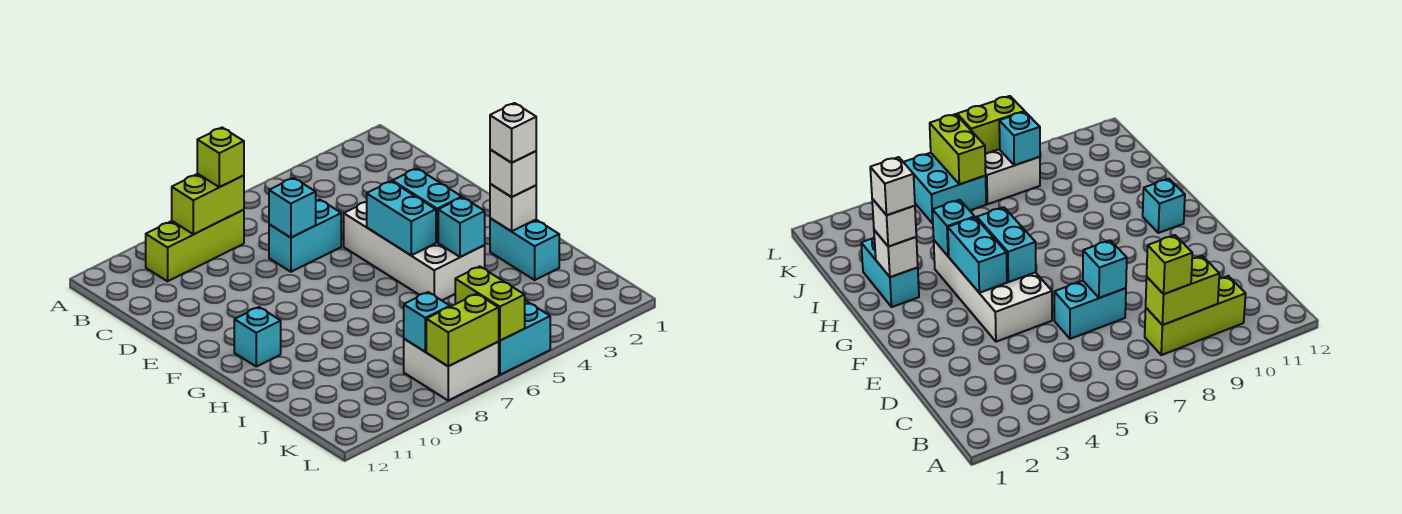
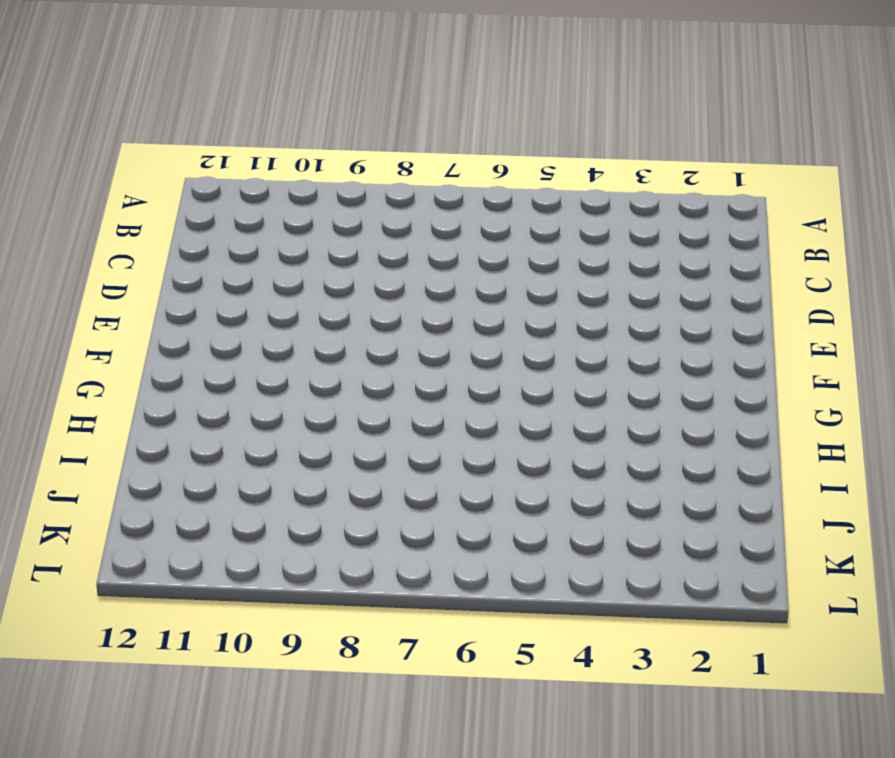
none -> lime 1x3 brick [146,210,244,281]
none -> cyan 1x2 brick [269,199,341,272]
none -> white 2x4 brick [344,202,485,300]

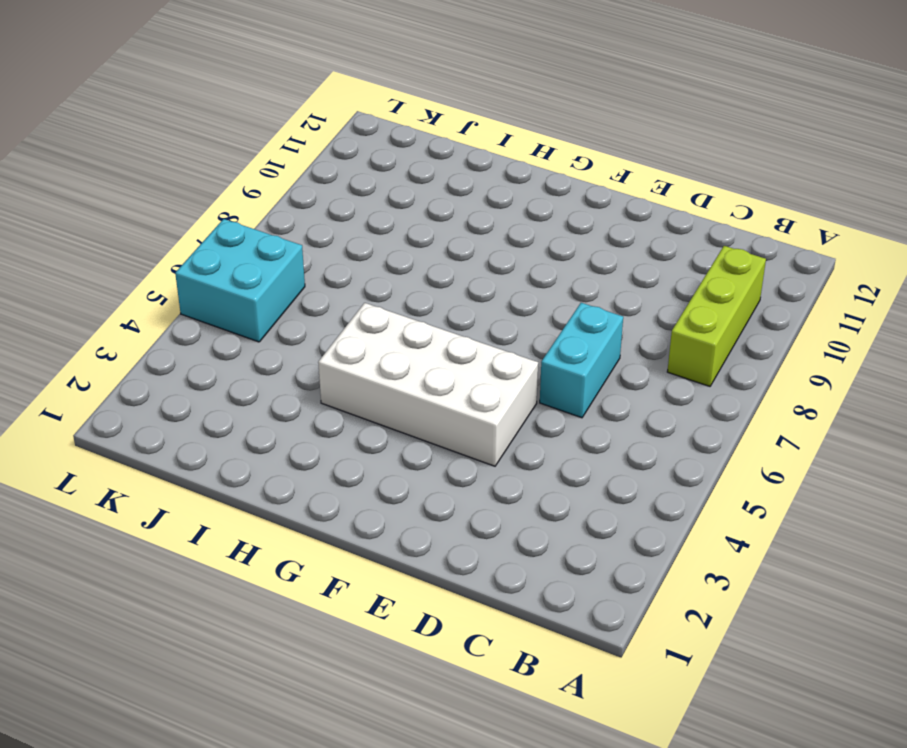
none -> cyan 1x1 brick [234,307,281,366]
none -> cyan 1x2 brick [490,218,559,280]
none -> white 2x2 brick [404,339,499,400]

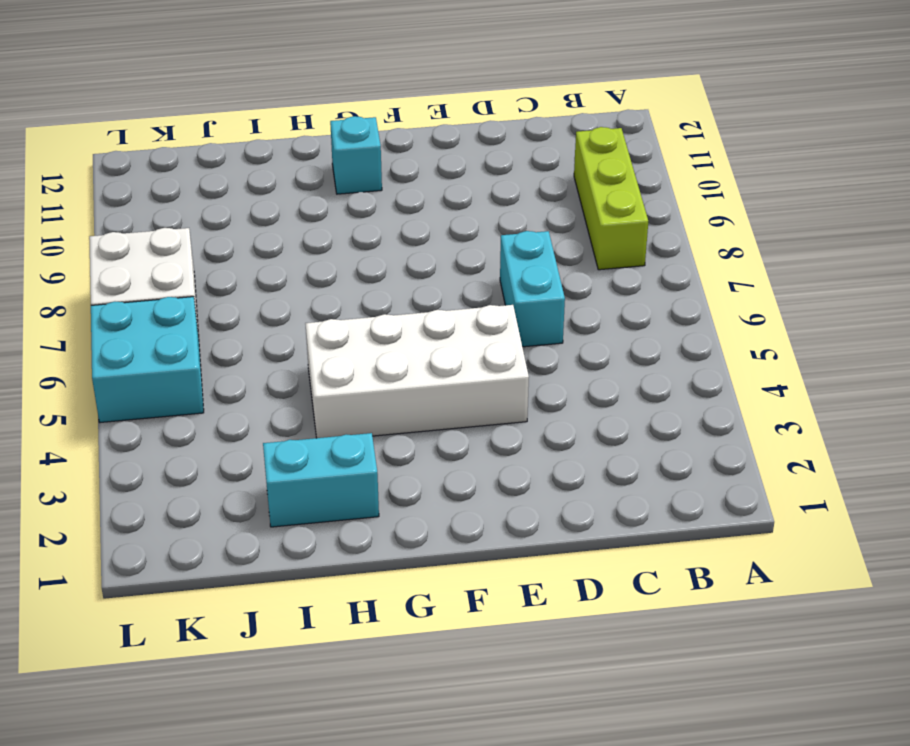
none -> lime 1x2 brick [172,174,244,234]
none -> cyan 1x1 brick [269,178,316,238]
none -> cyan 1x2 brick [392,168,462,242]

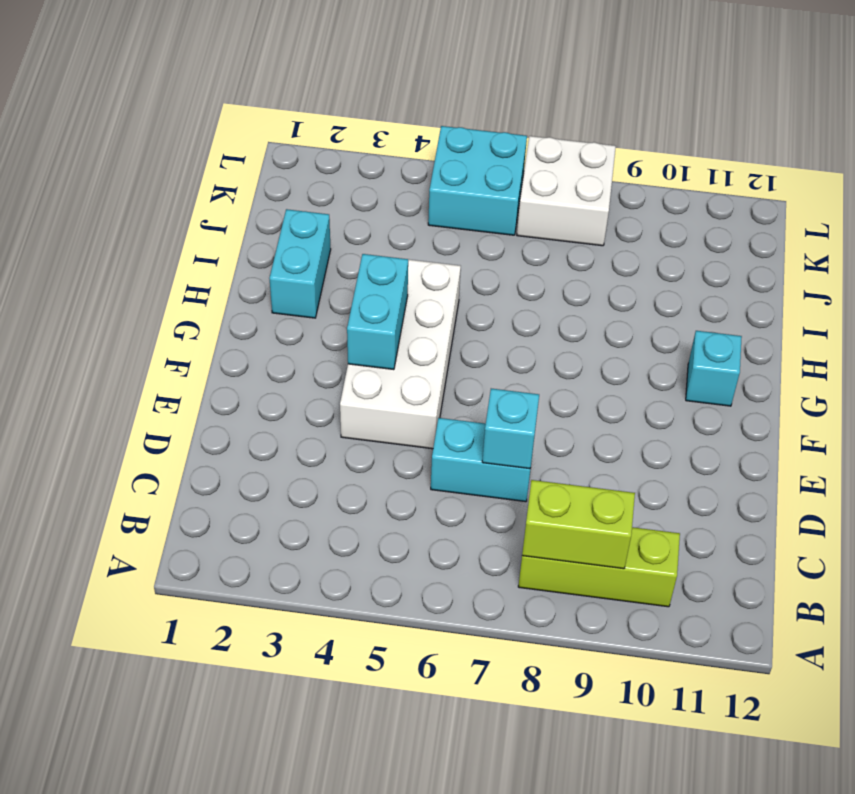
none -> cyan 1x2 brick [367,181,436,255]
none -> white 1x1 brick [490,184,536,231]
none -> cyan 1x1 brick [438,197,485,257]

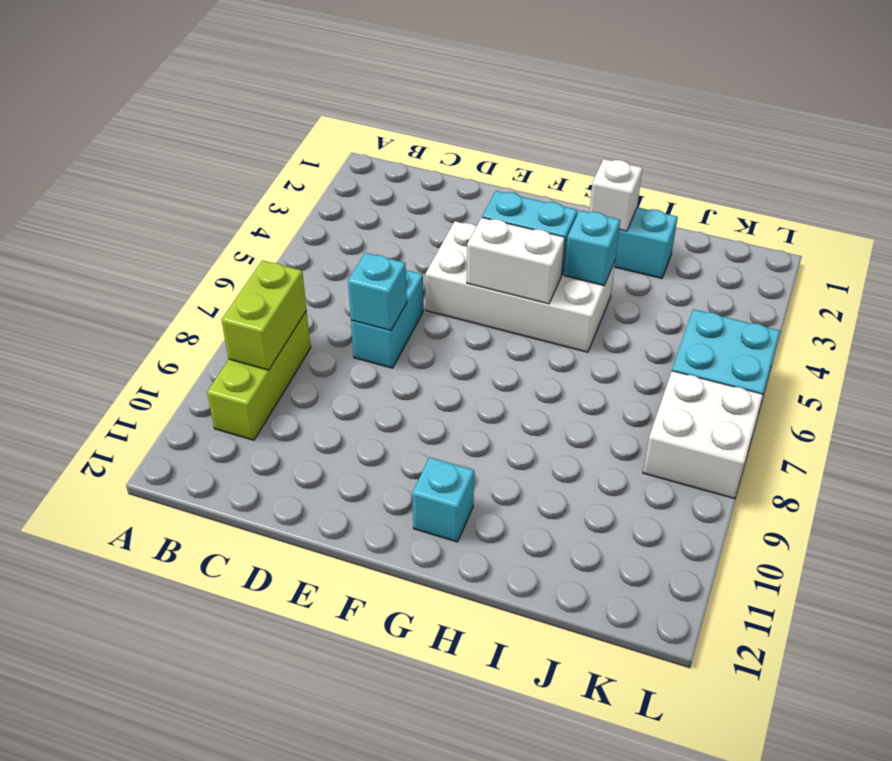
white 1x2 brick [467,217,565,304] -> cyan 1x2 brick [367,181,436,255]
none -> lime 1x2 brick [455,266,525,341]
none -> cyan 1x1 brick [404,292,450,352]
none -> lime 1x2 brick [426,294,499,366]

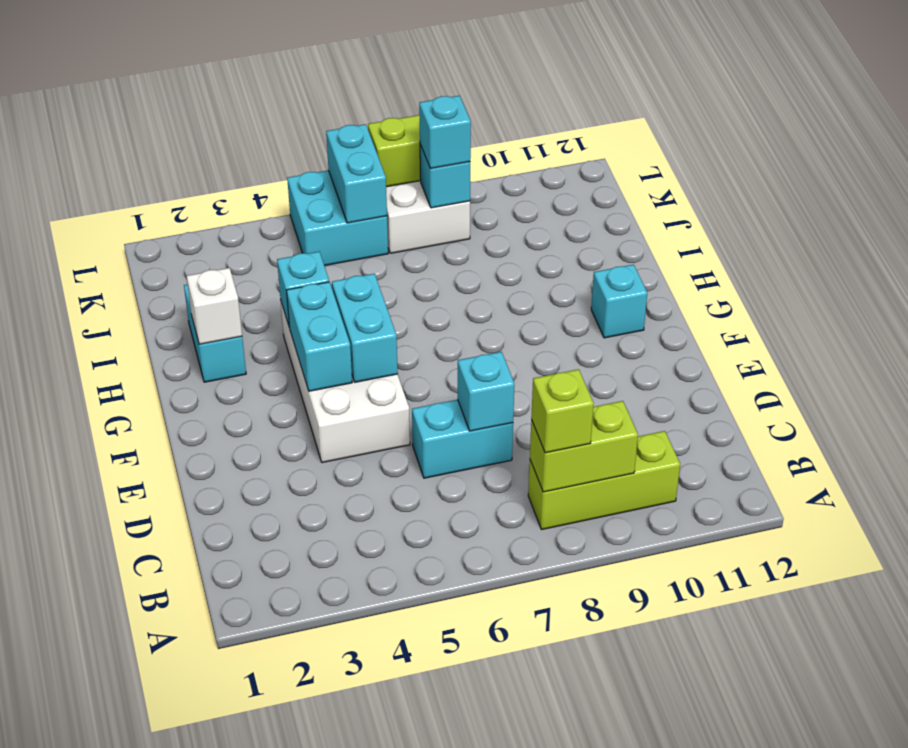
cyan 1x2 brick [326,124,387,223] -> lime 1x2 brick [455,266,525,341]
cyan 1x1 brick [419,96,471,169] -> none
none -> white 1x1 brick [490,150,536,197]
none -> white 1x1 brick [490,103,536,163]

